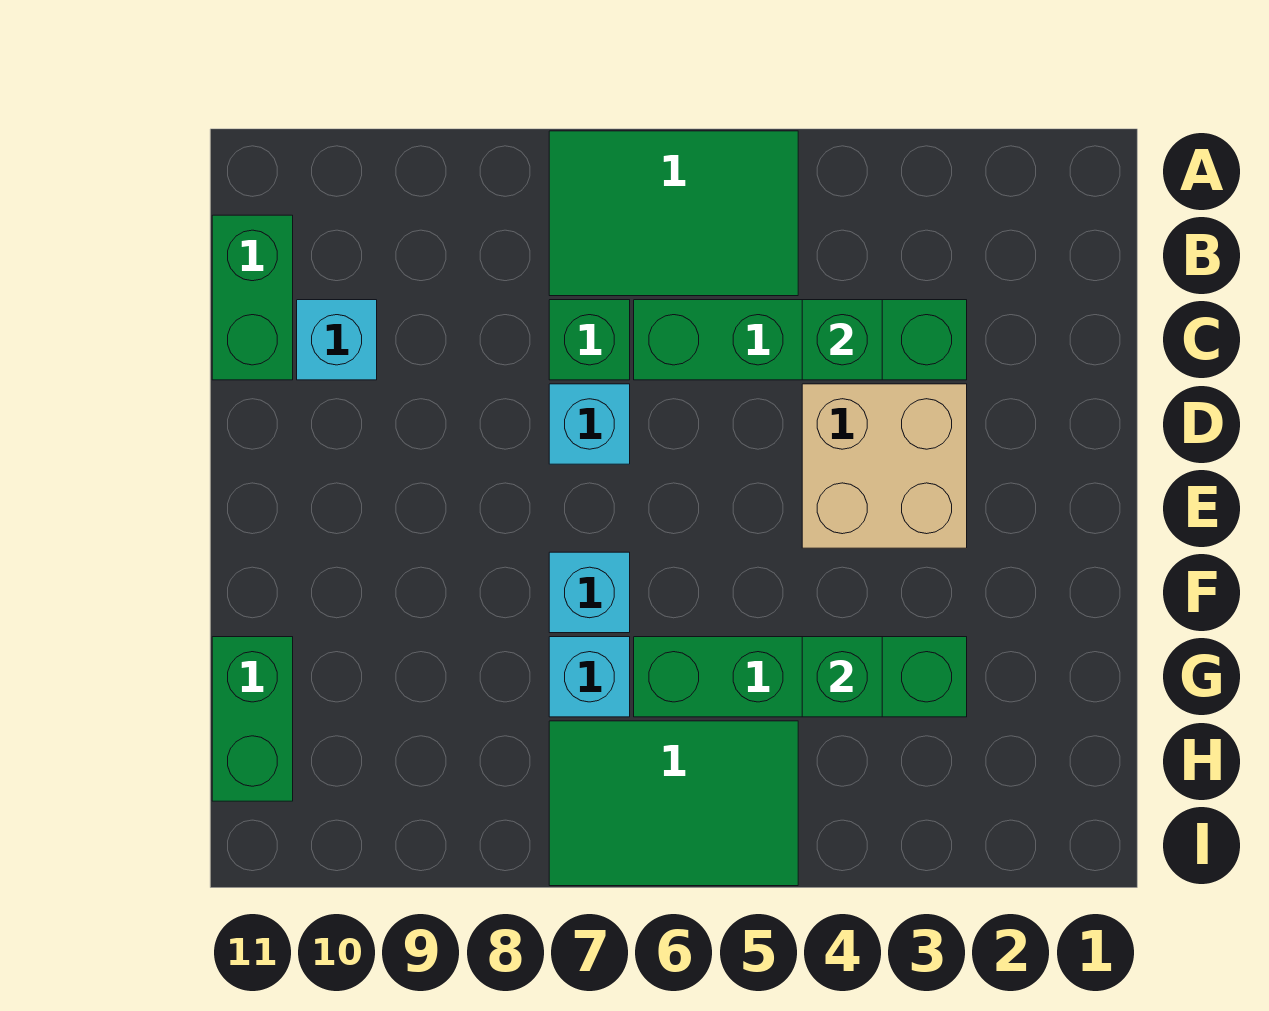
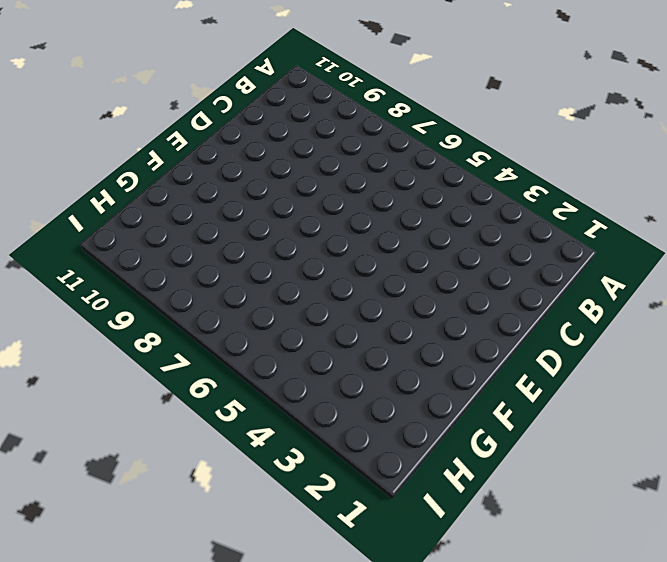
none -> green 2x3 tile [549,131,798,296]
none -> green 1x2 brick [212,215,293,380]
none -> green 1x4 brick [634,300,967,380]

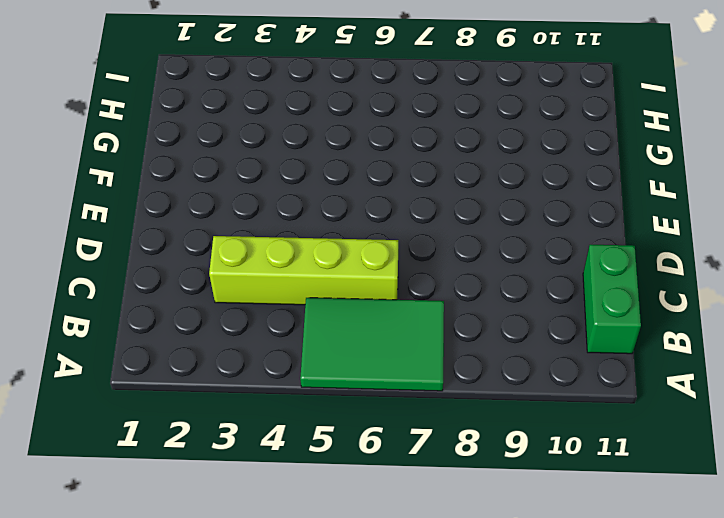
lime 1x4 brick [209,236,398,305] -> green 1x4 brick [634,300,967,380]
none -> green 1x1 brick [549,300,630,380]
none -> cyan 1x1 brick [297,300,377,380]
none -> tan 2x2 brick [802,384,967,548]

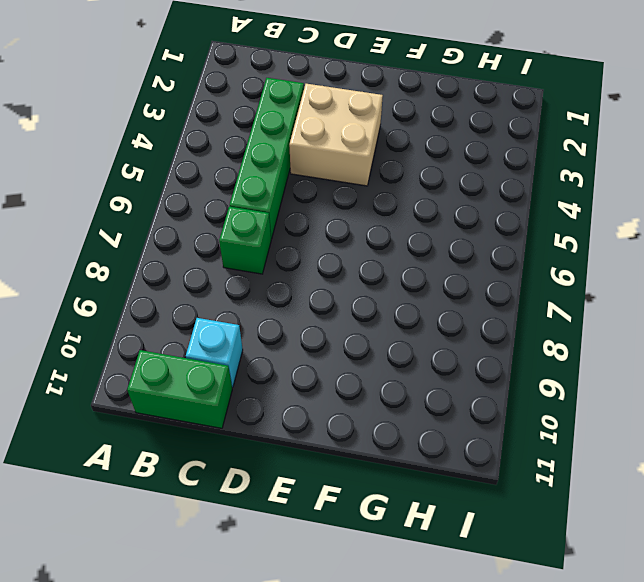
none -> green 2x3 tile [549,131,798,296]
none -> cyan 1x1 brick [549,384,630,464]
none -> cyan 1x1 brick [549,552,630,633]

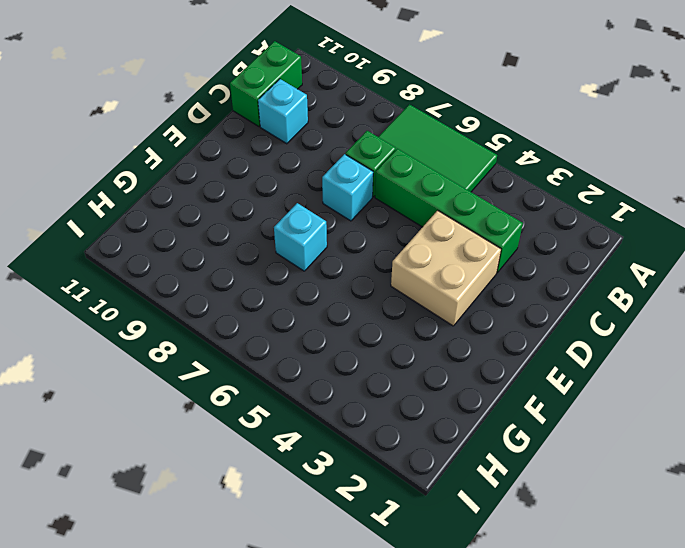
none -> green 1x4 brick [634,637,967,717]
none -> cyan 1x1 brick [549,637,630,717]
none -> green 1x2 brick [212,637,293,801]

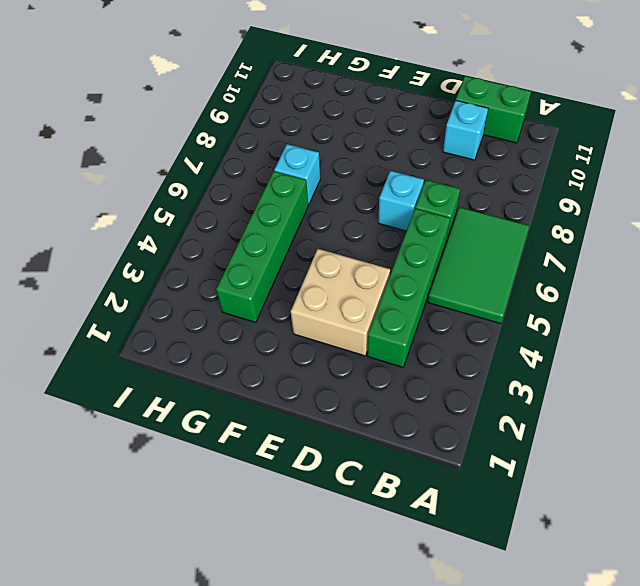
none -> cyan 1x1 brick [549,552,630,633]
none -> green 1x2 brick [212,637,293,801]
none -> green 2x3 tile [549,721,798,886]

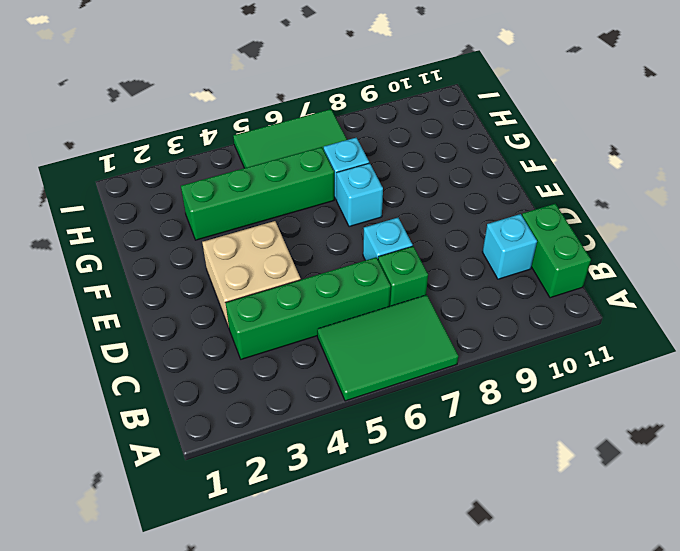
none -> green 1x2 brick [212,637,293,801]
none -> green 1x1 brick [802,300,882,380]
none -> green 1x1 brick [802,637,882,717]

